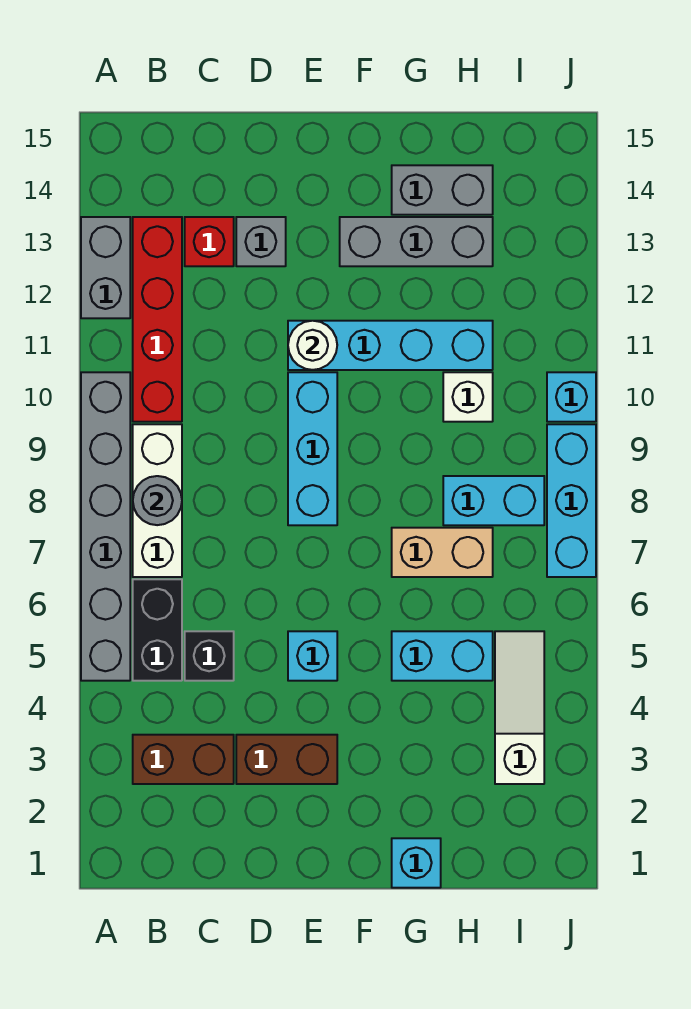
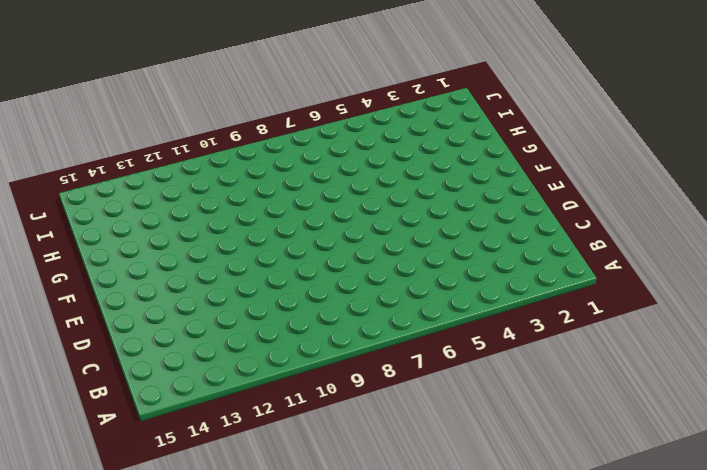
none -> grey 1x6 brick [81,372,130,681]
none -> grey 1x2 brick [81,217,130,318]
none -> brown 1x2 brick [133,735,234,784]

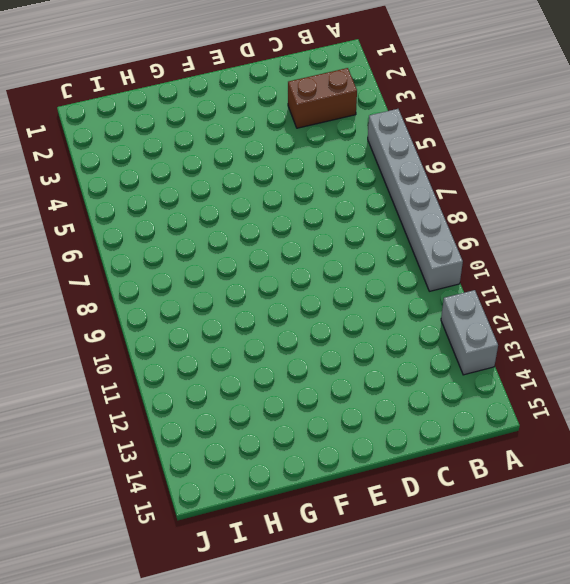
none -> black 1x2 brick [133,579,182,681]
none -> white 1x3 brick [133,424,182,577]
none -> red 1x4 brick [133,217,182,422]

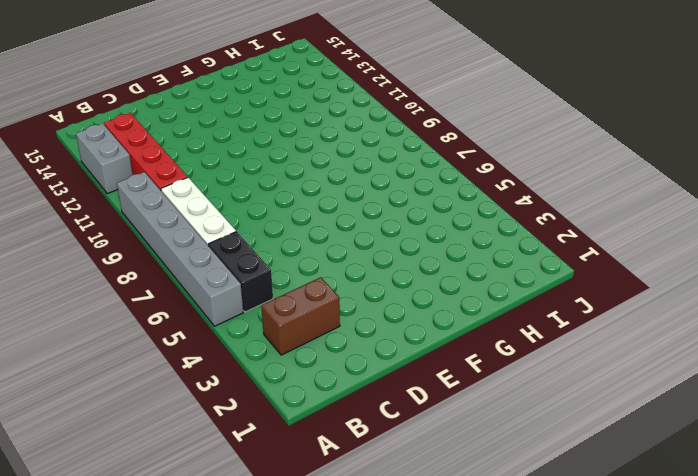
none -> black 1x1 brick [185,631,234,681]
none -> red 1x1 brick [185,217,234,266]
none -> brown 1x2 brick [236,735,337,784]

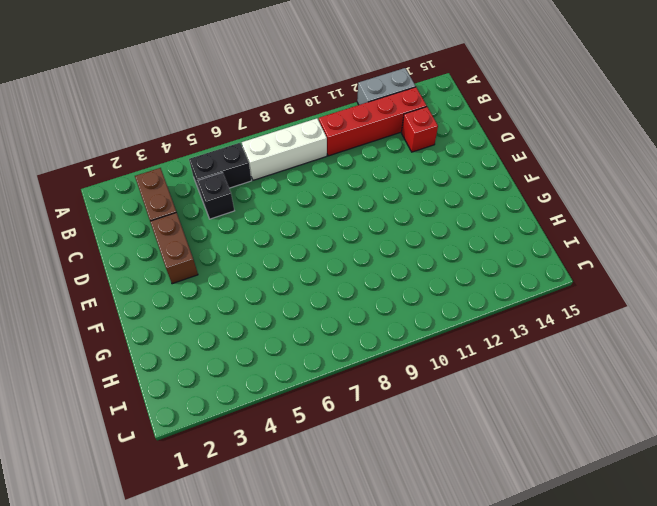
none -> grey 1x6 brick [81,372,130,681]
none -> grey 1x1 brick [236,217,286,266]
none -> cyan 1x1 brick [288,631,337,681]

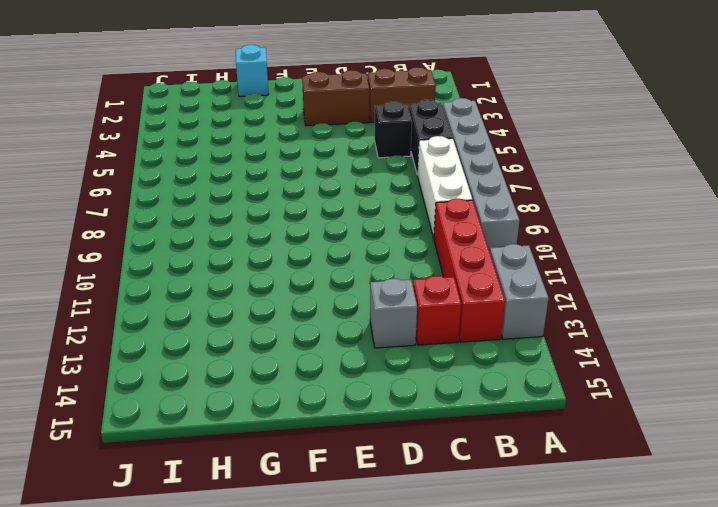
none -> cyan 1x1 brick [288,631,337,681]
none -> cyan 1x3 brick [288,372,337,525]
none -> cyan 1x4 brick [288,321,493,370]

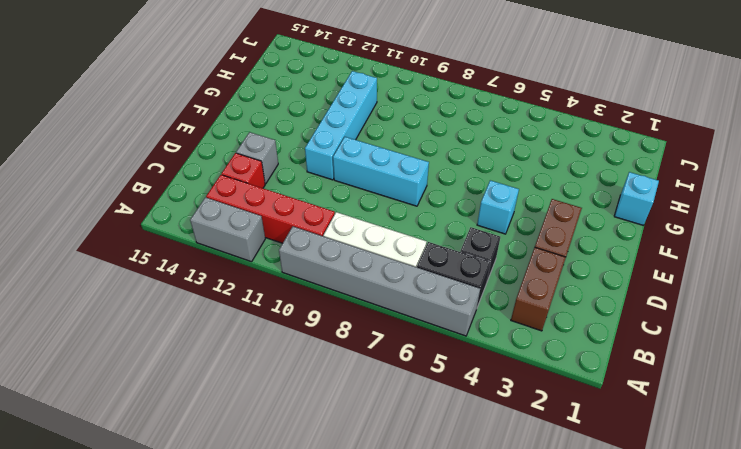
none -> grey 1x3 brick [340,217,493,266]
none -> cyan 1x2 brick [392,631,493,681]
none -> tan 1x2 brick [392,528,493,577]

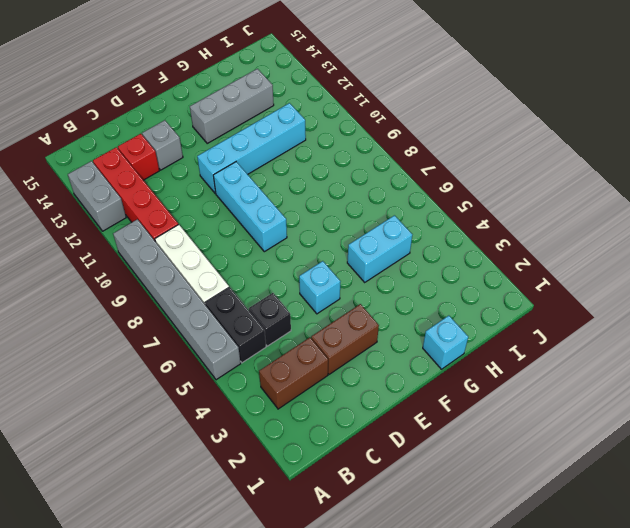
none -> tan 1x2 brick [392,528,493,577]
none -> grey 1x2 brick [392,165,493,215]
none -> cyan 1x2 brick [443,476,544,525]

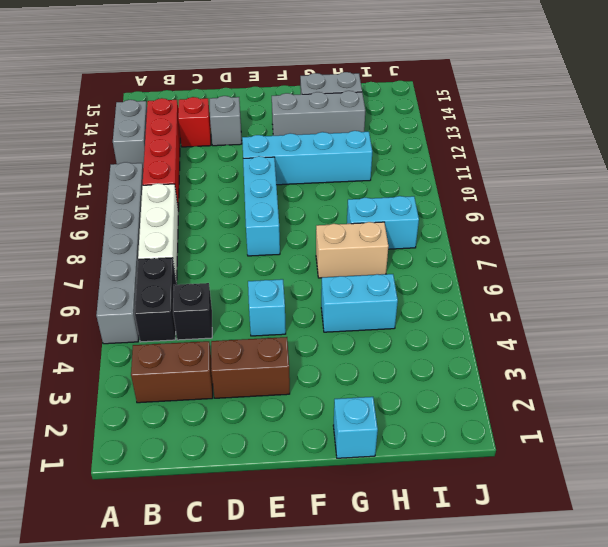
none -> white 1x1 brick [443,372,493,422]
none -> white 1x3 slope [495,631,544,784]
none -> cyan 1x3 brick [547,424,596,577]

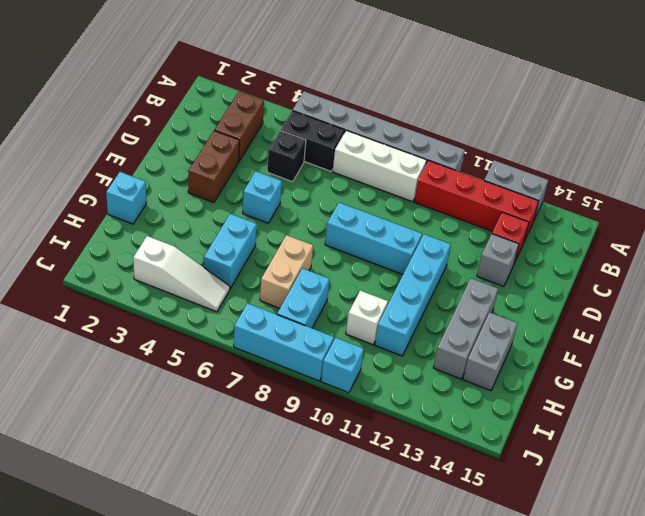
none -> grey 1x1 round brick [133,476,182,525]
none -> white 1x1 round brick [288,321,337,370]

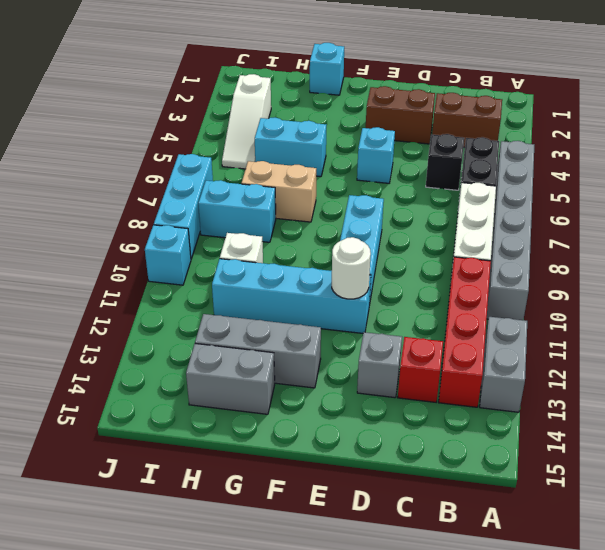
none -> grey 1x1 round brick [133,476,182,525]

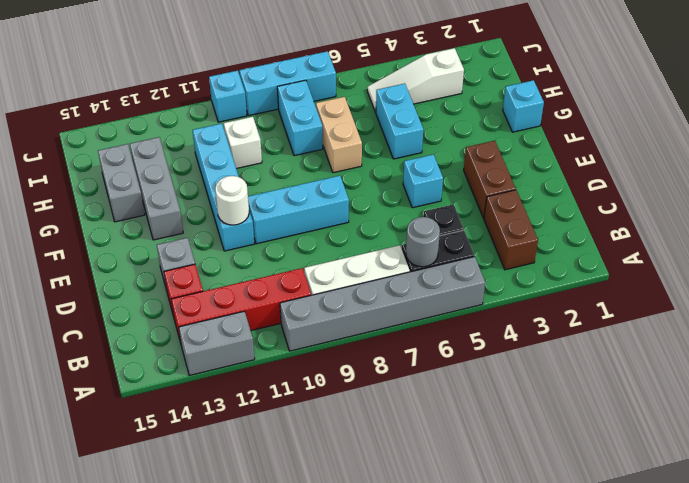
grey 1x1 round brick [406,217,440,267] -> grey 1x1 round brick moved to [133,476,182,525]

